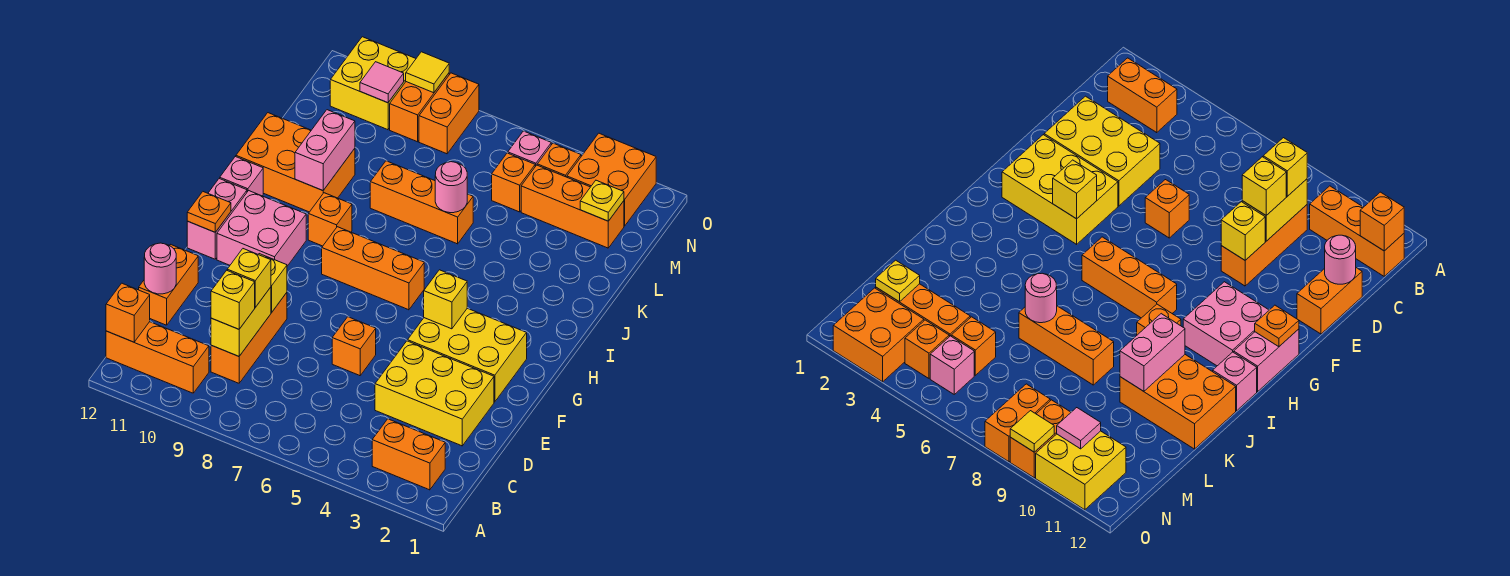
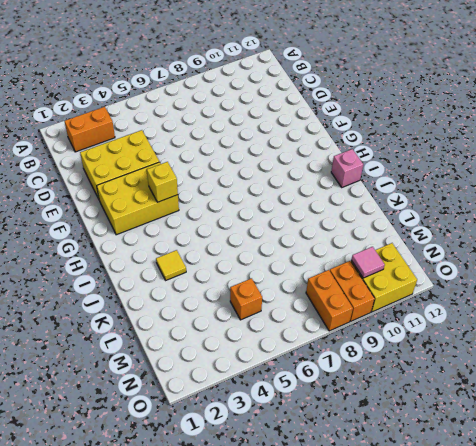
yellow 1x1 tile [156,250,186,280] -> yellow 1x1 tile moved to [406,52,449,93]
none -> orange 1x3 brick [106,322,209,393]
none -> orange 1x3 brick [211,293,287,383]
none -> orange 1x2 brick [139,244,198,325]
none -> orange 1x1 brick [332,317,376,376]

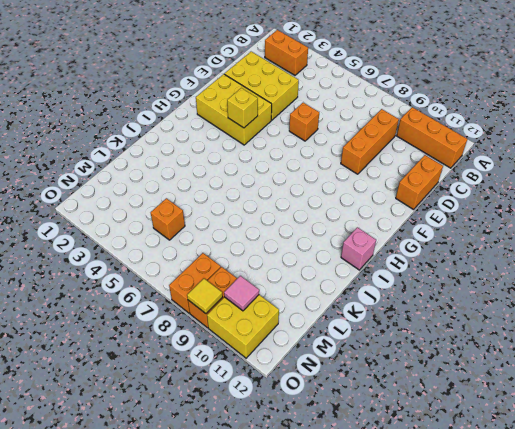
none -> pink 2x2 brick [217,191,306,266]
none -> pink 1x2 brick [187,178,247,259]
none -> orange 1x3 brick [322,227,424,310]
none -> orange 1x1 brick [308,193,352,246]

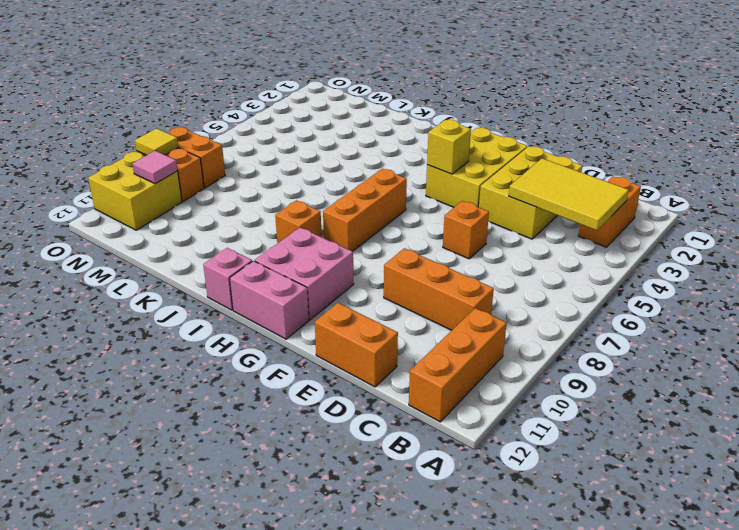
yellow 2x3 tile [509,158,629,230] -> none
none -> orange 2x3 brick [236,113,355,212]
none -> orange 1x3 brick [370,161,473,244]
none -> orange 1x3 brick [521,165,624,248]
none -> orange 1x1 brick [492,153,535,212]

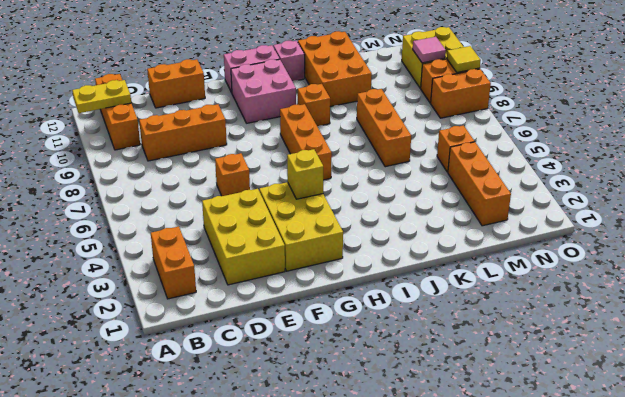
yellow 1x2 plate [72,80,131,113] -> none
none -> orange 2x2 brick [567,133,656,226]
none -> orange 1x1 brick [537,143,581,177]
none -> pink 1x1 brick [508,131,551,166]
none -> orange 1x1 brick [106,283,150,342]

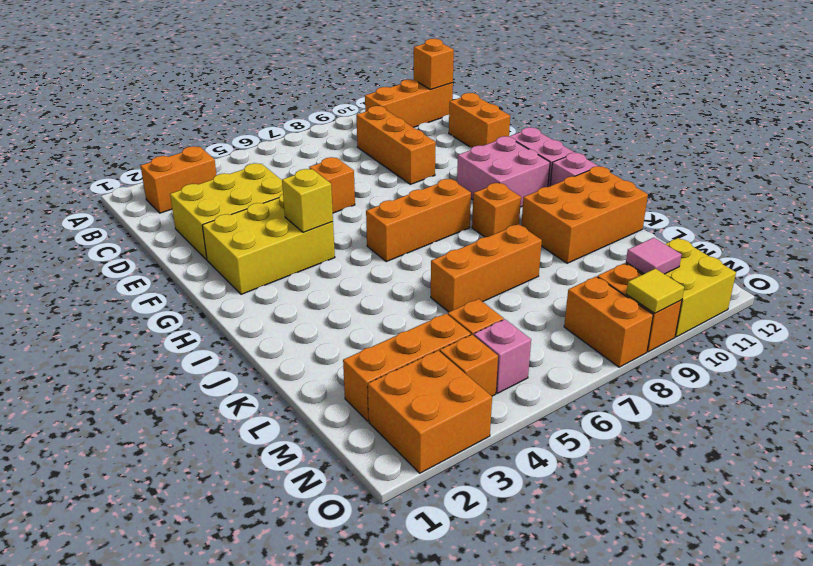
none -> yellow 1x2 brick [211,287,271,356]
none -> pink 1x1 round brick [144,243,176,294]
none -> yellow 1x1 brick [258,254,287,312]
none -> orange 1x1 plate [187,192,231,232]

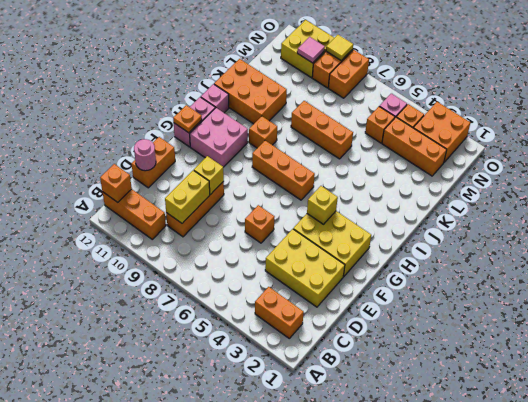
none -> pink 1x2 brick [295,110,355,191]
none -> pink 1x1 round brick [435,162,467,213]
none -> yellow 1x1 plate [580,180,624,221]
none -> yellow 1x1 brick [211,270,255,329]

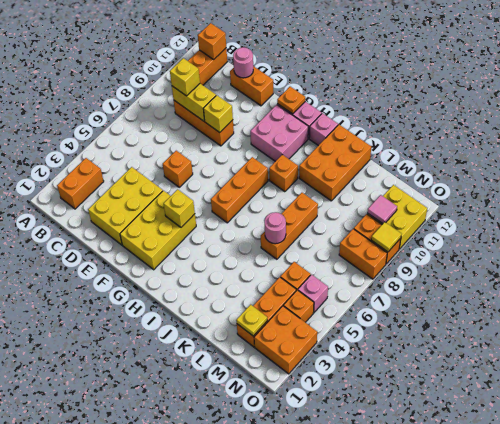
none -> pink 1x2 brick [295,110,355,191]
none -> yellow 1x1 brick [227,249,271,307]

